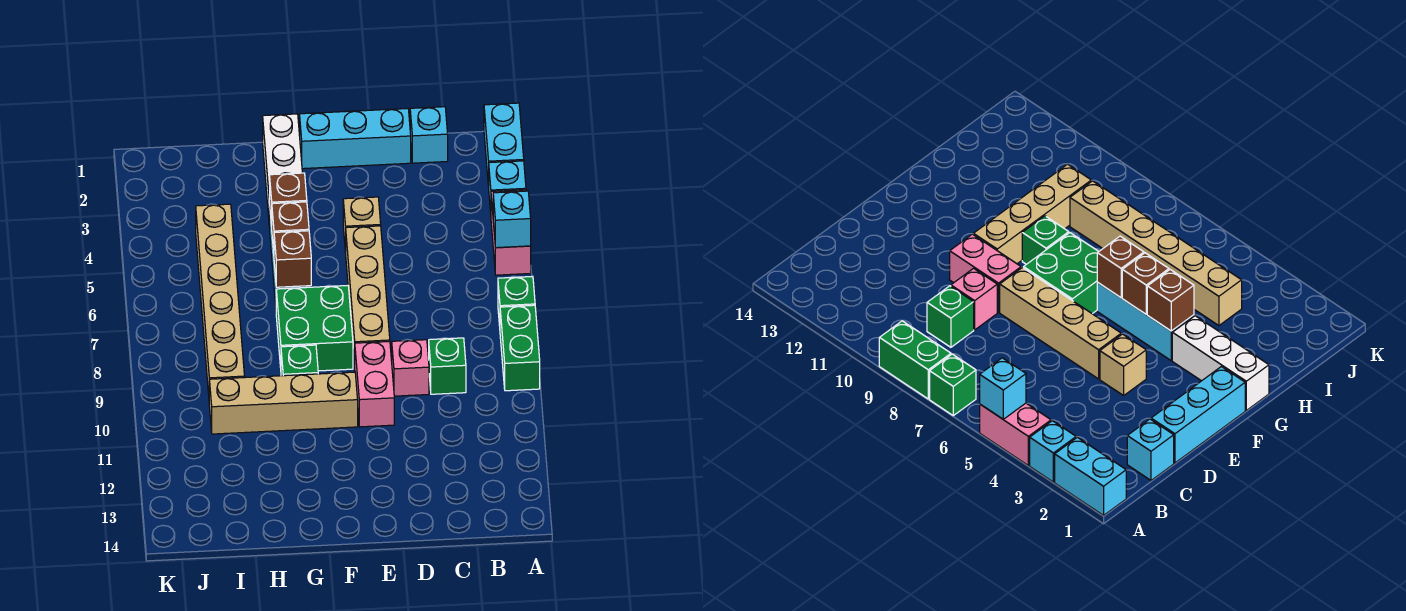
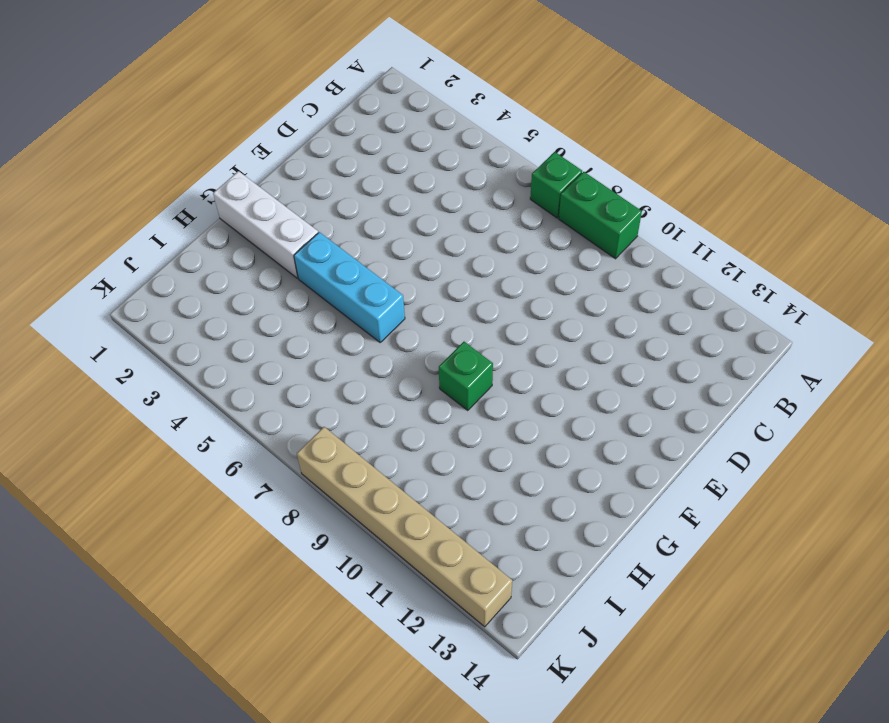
tan 1x6 brick [297,427,512,627] -> tan 1x6 brick moved to [196,204,245,394]
none -> cyan 1x2 brick [484,103,524,187]
none -> cyan 1x1 brick [489,161,526,213]
none -> pink 1x2 brick [491,190,531,275]

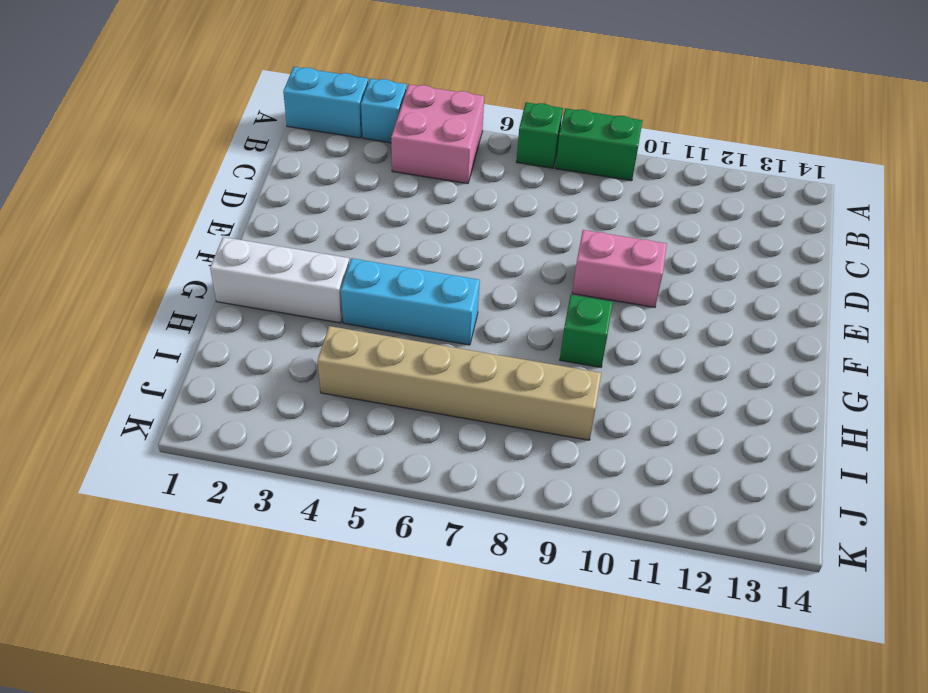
pink 2x2 brick [391,84,484,184] -> pink 1x2 brick [491,190,531,275]
none -> cyan 1x1 brick [410,107,448,163]
none -> green 1x1 brick [429,338,466,394]
none -> cyan 1x3 brick [300,109,411,169]

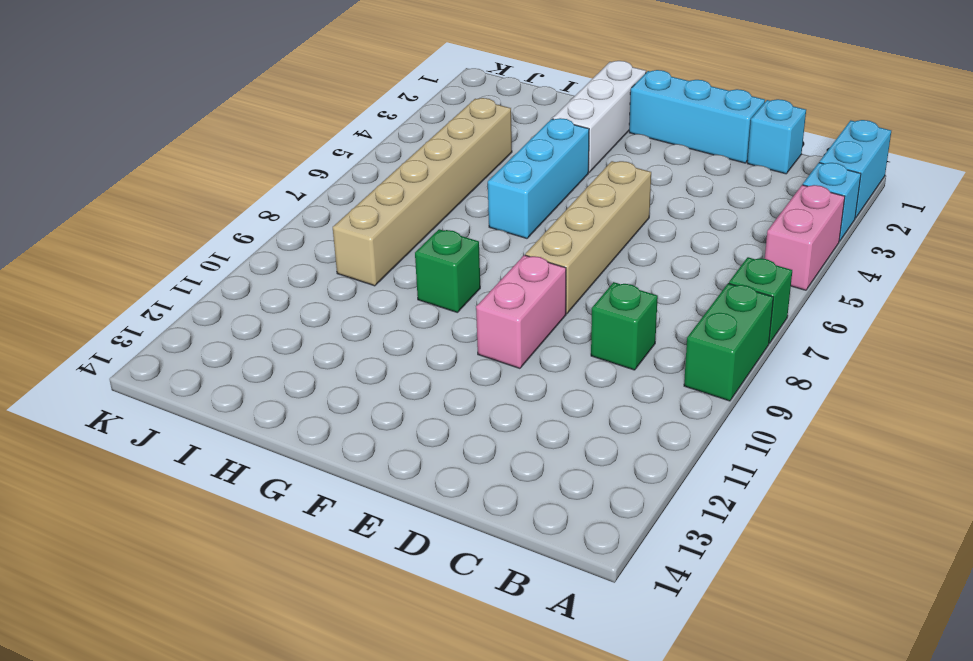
none -> pink 1x1 brick [392,340,429,396]
none -> tan 1x1 brick [343,197,381,253]
none -> green 2x2 brick [276,286,353,371]

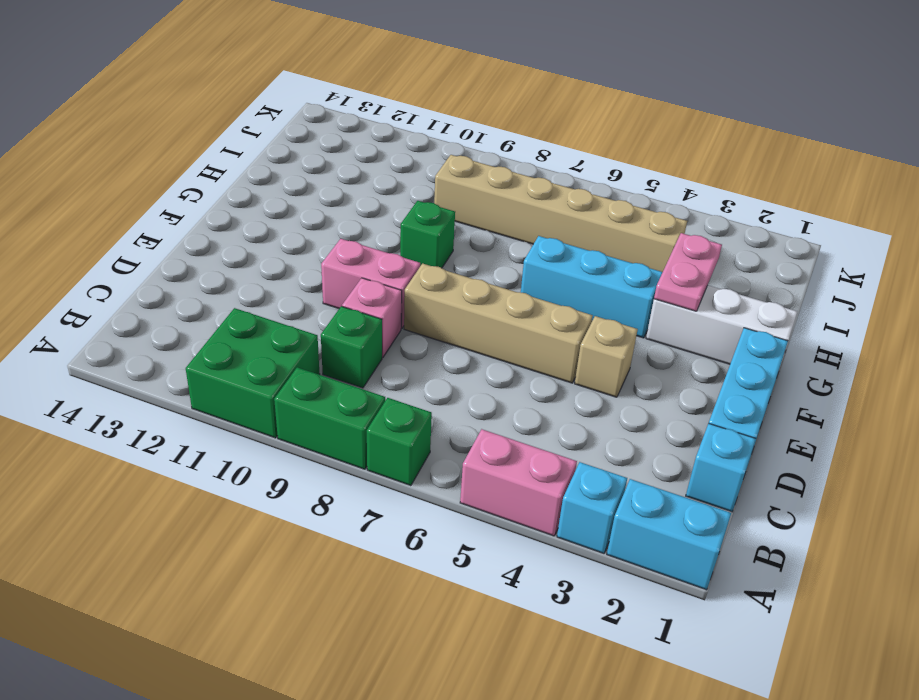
green 2x2 brick [186,308,320,438] -> green 2x2 brick moved to [276,286,353,371]
pink 1x2 plate [654,233,722,311] -> none
none -> tan 1x4 brick [209,372,358,434]
none -> cyan 1x1 brick [493,191,531,248]
none -> brown 1x1 brick [270,173,307,227]

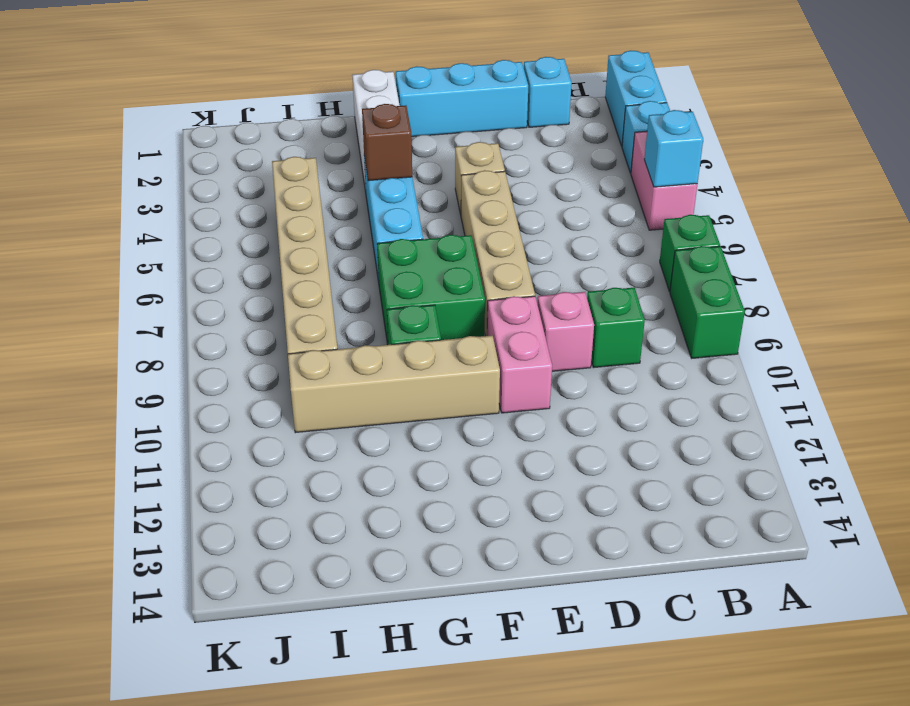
none -> brown 1x1 brick [272,202,309,252]
none -> brown 1x1 brick [274,231,311,287]

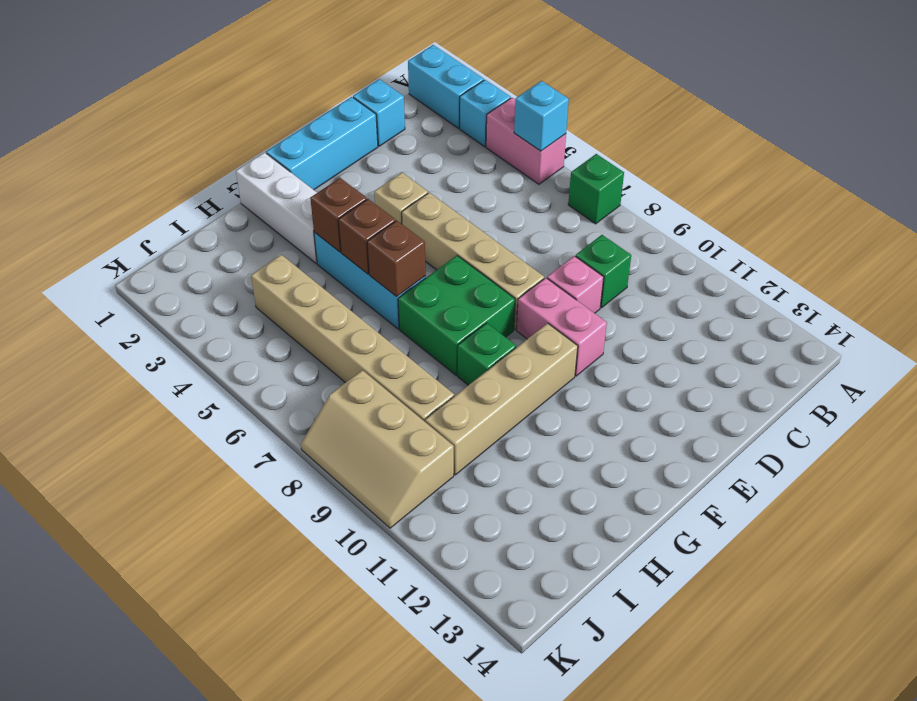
tan 2x3 slope [301,370,454,528] -> none
none -> green 1x2 brick [500,305,540,391]

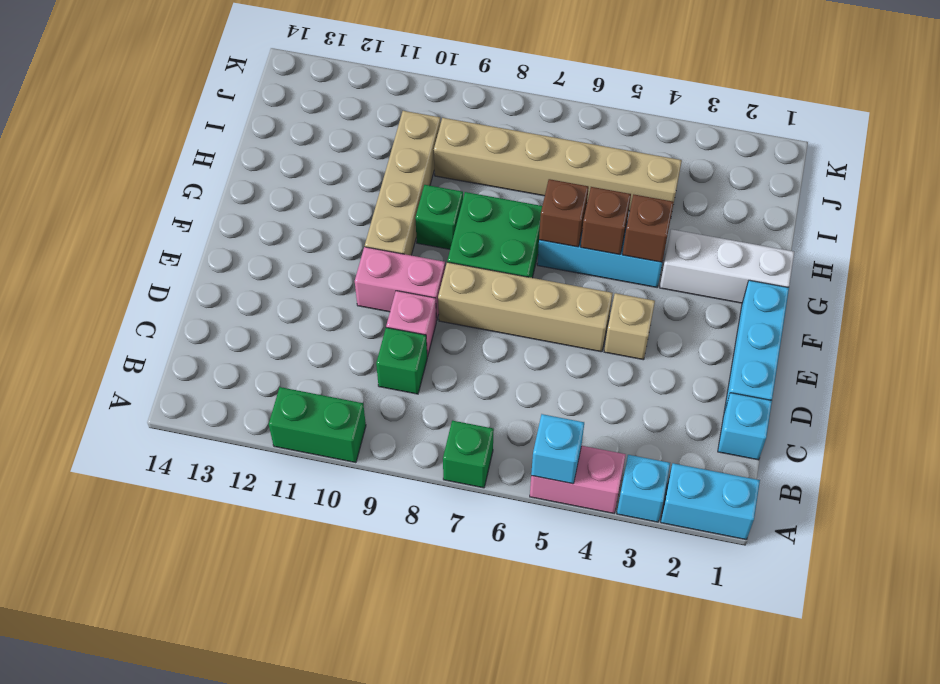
green 1x2 brick [269,387,366,463] -> green 1x2 brick moved to [500,305,540,391]

